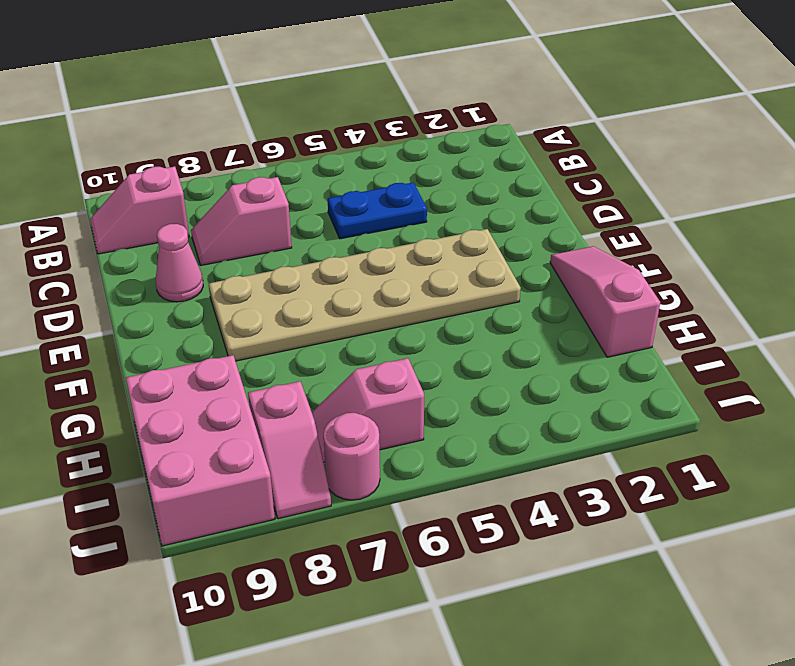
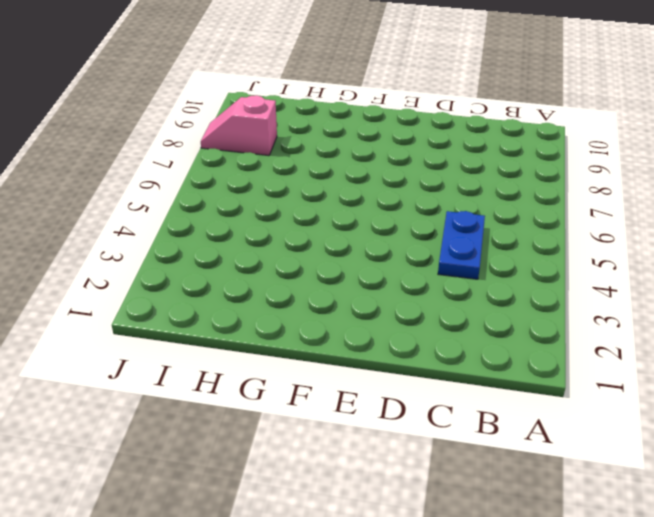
none -> pink 1x2 slope [90,166,189,254]
none -> pink 1x2 slope [191,177,292,265]

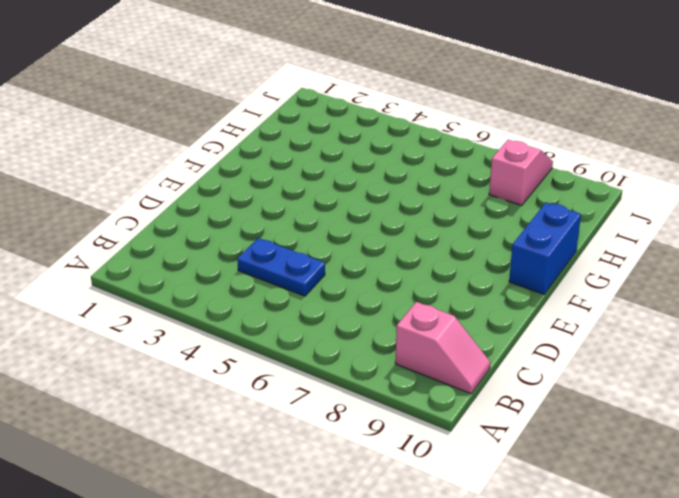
blue 1x2 brick [509,202,581,295] -> none
none -> pink 1x2 slope [191,177,292,265]
none -> pink 1x1 cone [156,224,203,302]

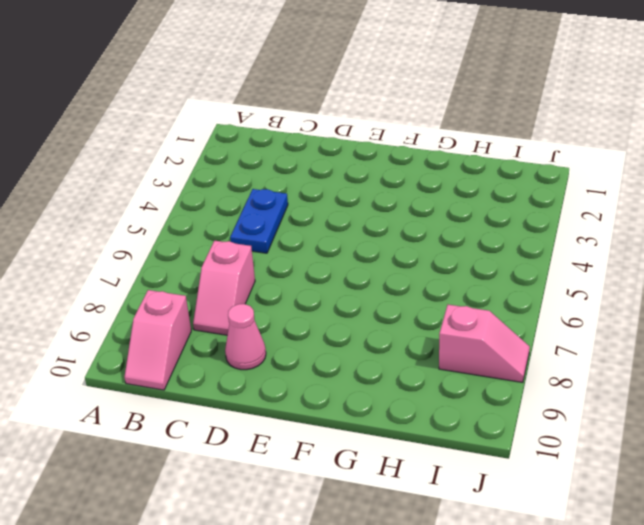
none -> tan 2x6 plate [209,229,521,361]
none -> pink 1x3 slope [550,246,660,357]

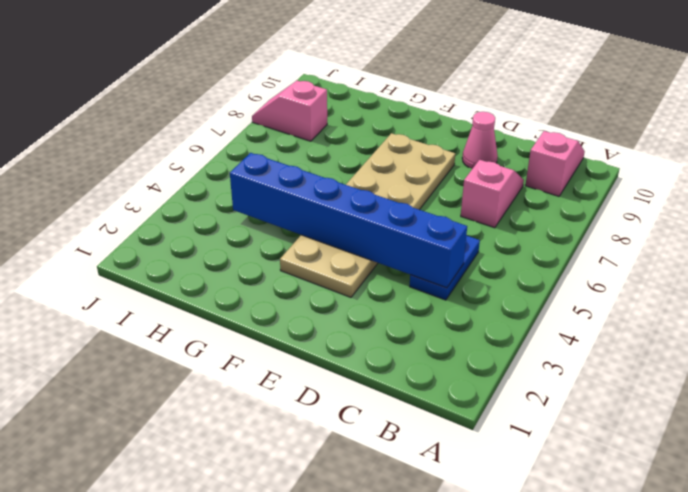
blue 1x6 brick [230,153,467,288] -> none
none -> pink 1x3 slope [550,246,660,357]
none -> pink 2x3 brick [126,355,275,546]

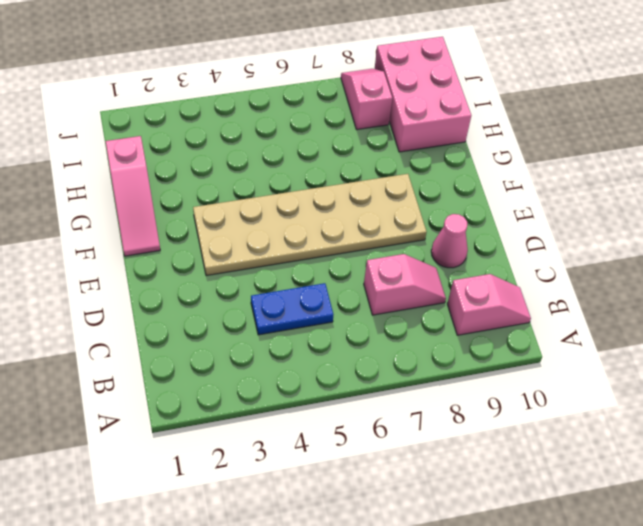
none -> pink 1x2 slope [312,358,424,463]
none -> pink 1x1 round brick [324,413,380,500]

